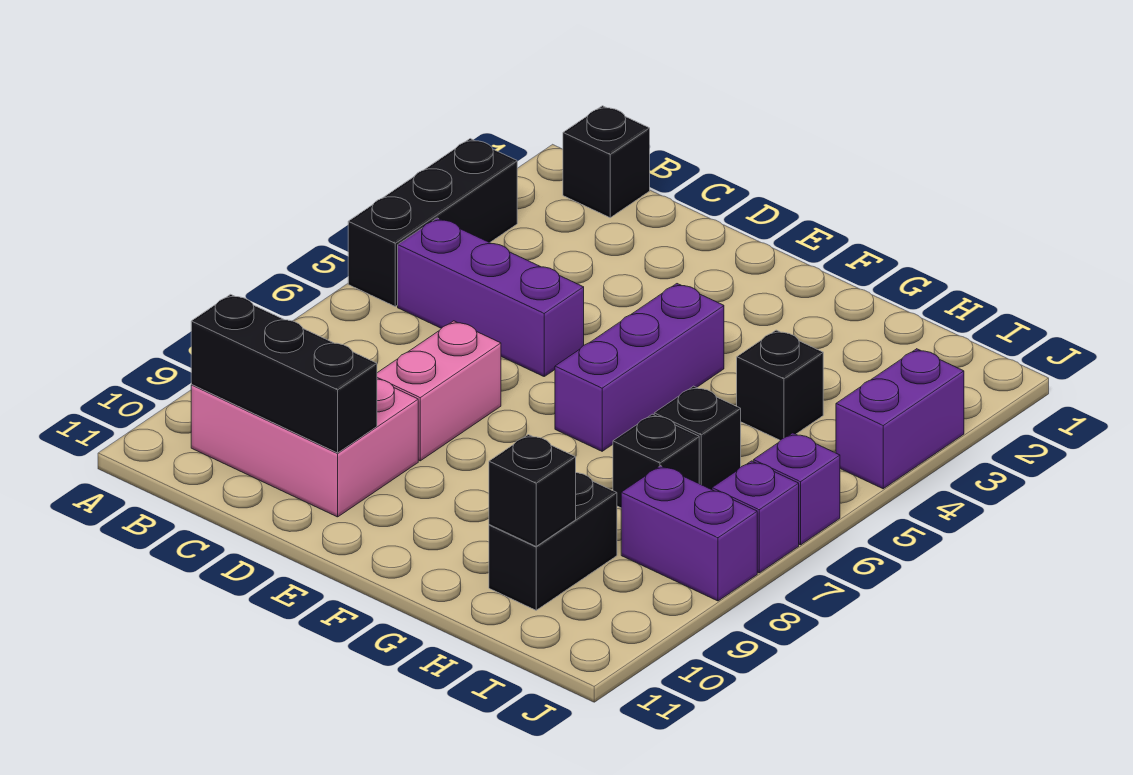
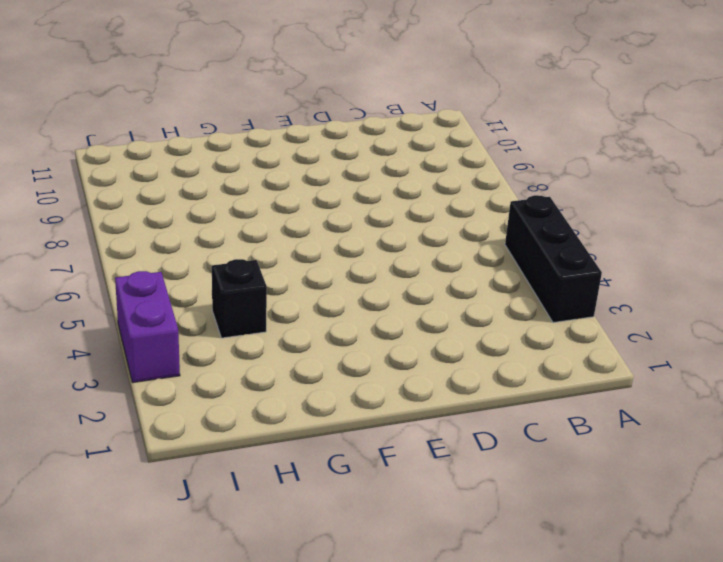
none -> black 1x1 brick [563,106,650,218]
none -> purple 1x3 brick [398,218,584,376]
none -> pink 2x3 brick [191,379,418,517]

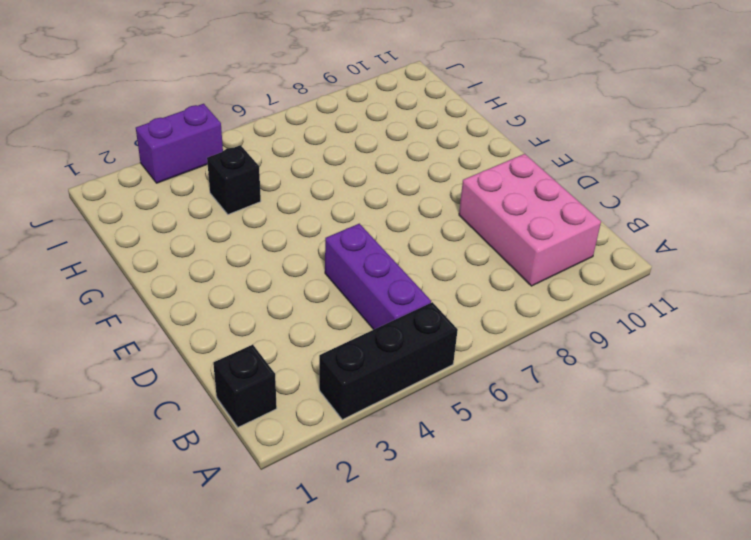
none -> pink 1x2 brick [377,321,501,461]
none -> purple 1x3 brick [555,284,724,451]
none -> black 1x1 brick [654,386,741,490]

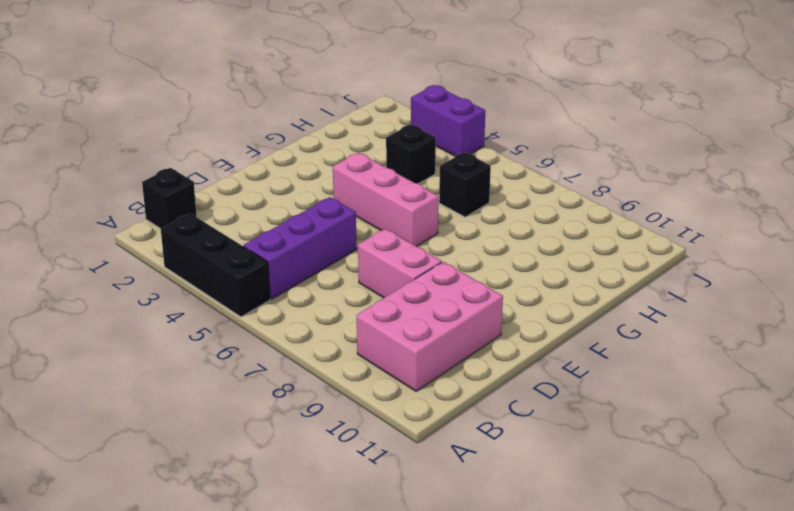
pink 1x3 brick [333,153,439,246] -> purple 1x3 brick [555,284,724,451]
none -> black 1x1 brick [613,414,699,508]
none -> black 1x2 brick [489,473,617,610]
none -> purple 1x2 brick [621,466,757,601]

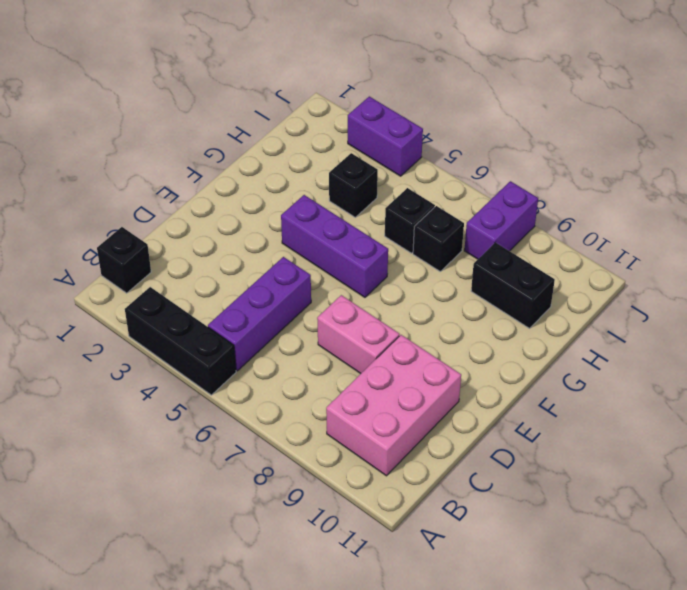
none -> purple 1x1 brick [753,433,840,545]
none -> purple 1x1 brick [712,461,799,573]
none -> black 1x3 brick [191,294,377,453]

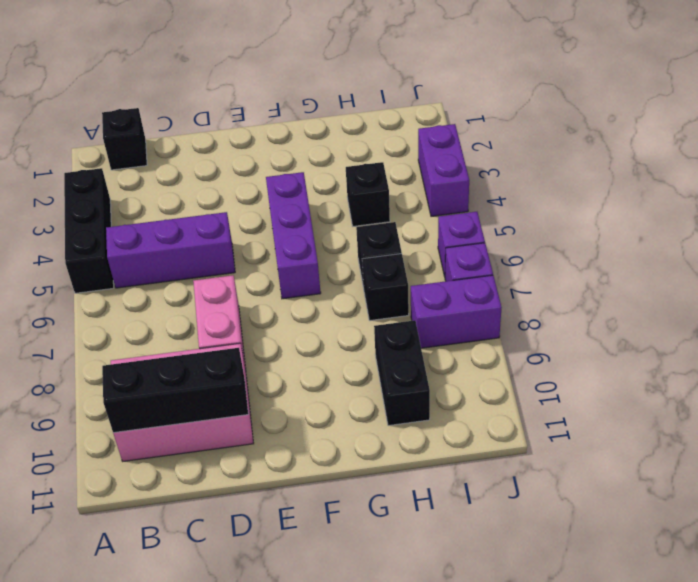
none -> black 1x1 brick [489,435,576,546]

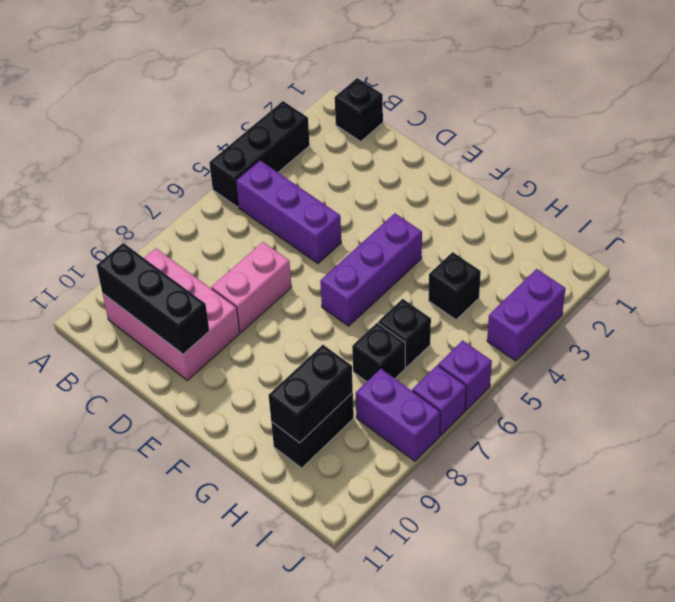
black 1x2 brick [269,345,353,443] -> black 1x1 brick [489,435,576,546]

